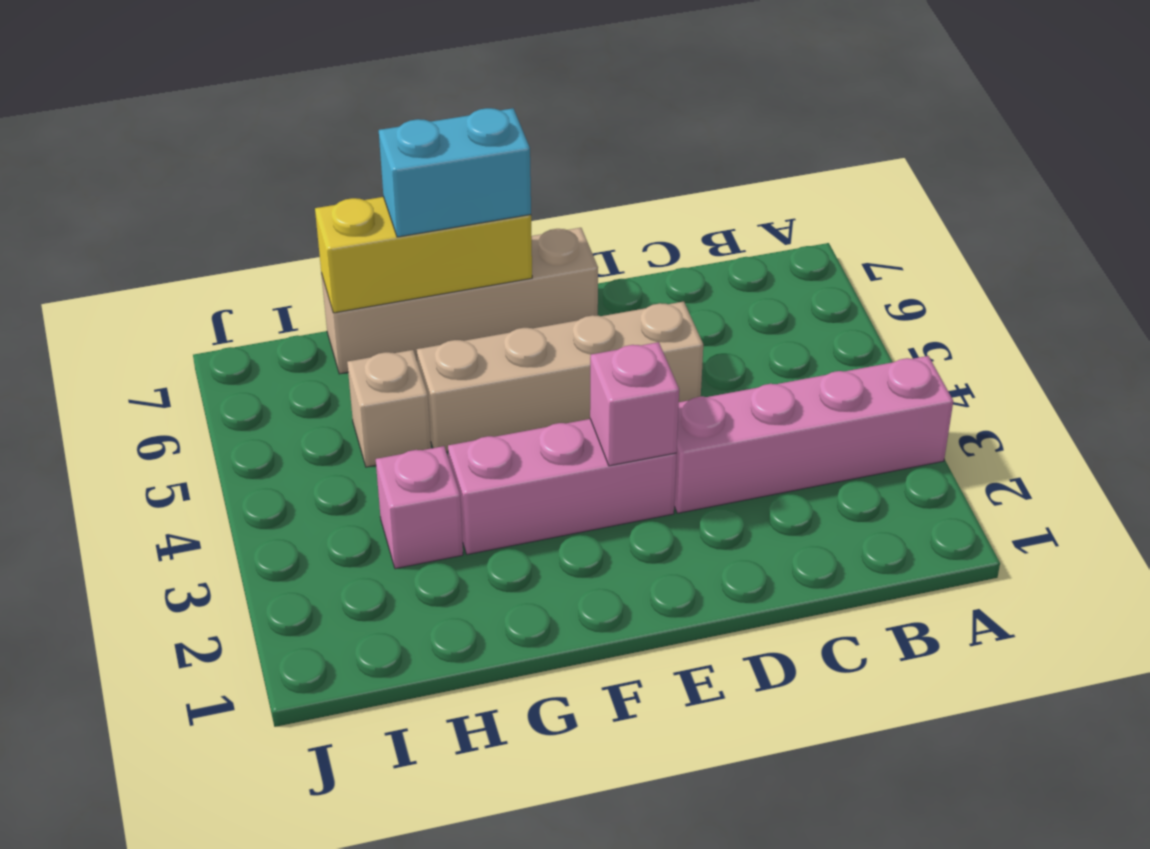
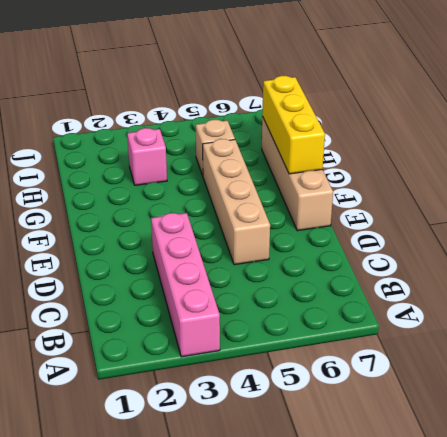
none -> pink 1x3 brick [448,419,676,554]
none -> pink 1x1 brick [590,342,679,466]

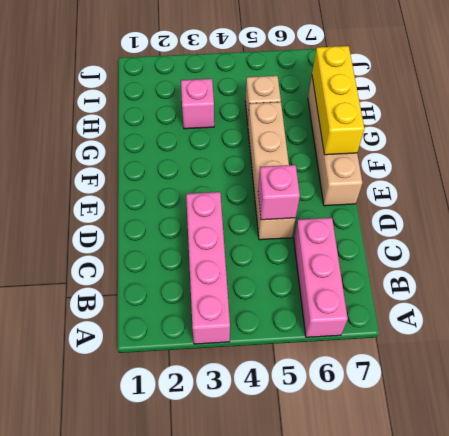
pink 1x3 brick [294,218,348,337] -> pink 1x3 brick moved to [448,419,676,554]
pink 1x1 brick [258,165,300,220] -> pink 1x1 brick moved to [590,342,679,466]
none -> cyan 1x2 brick [379,108,531,237]

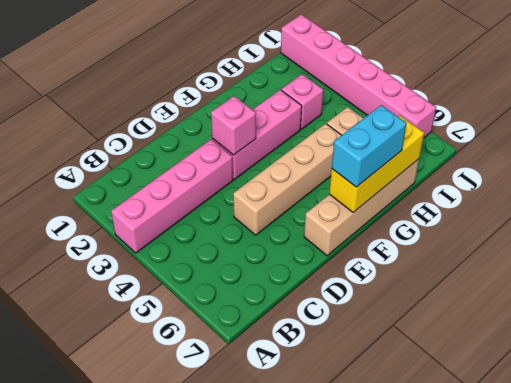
pink 1x6 brick [281,14,436,138] -> none

